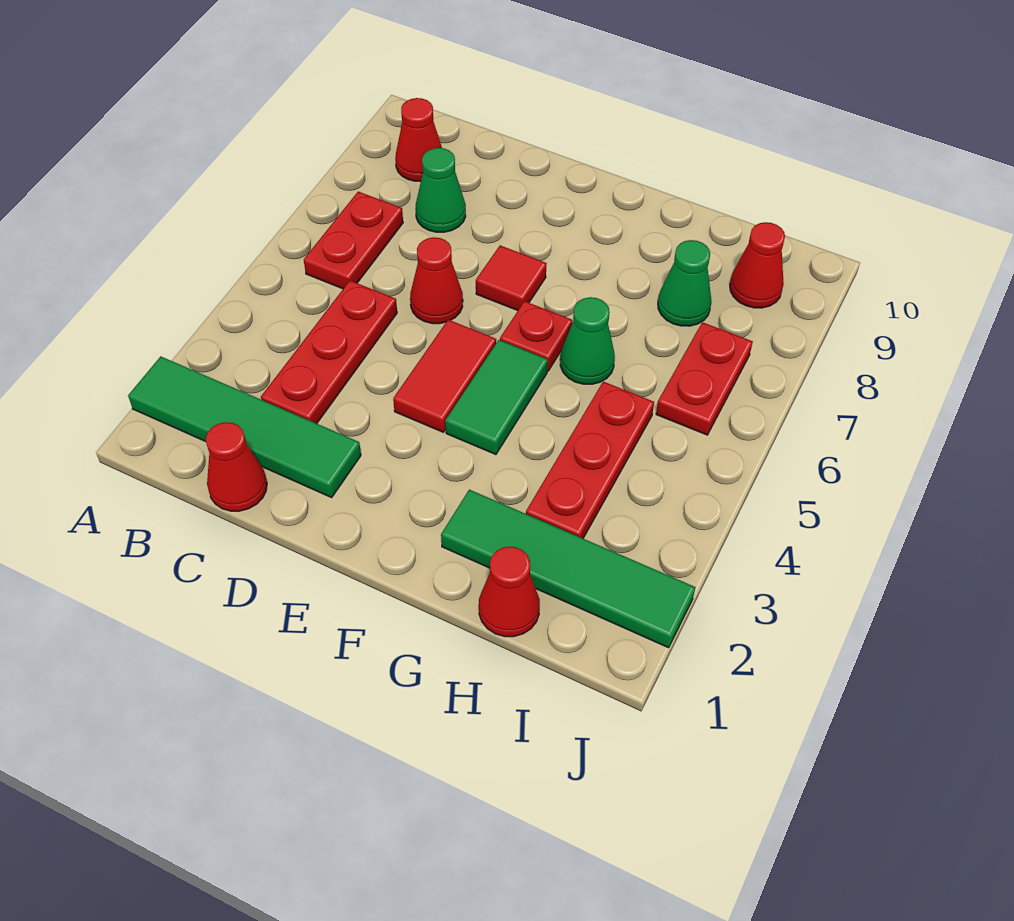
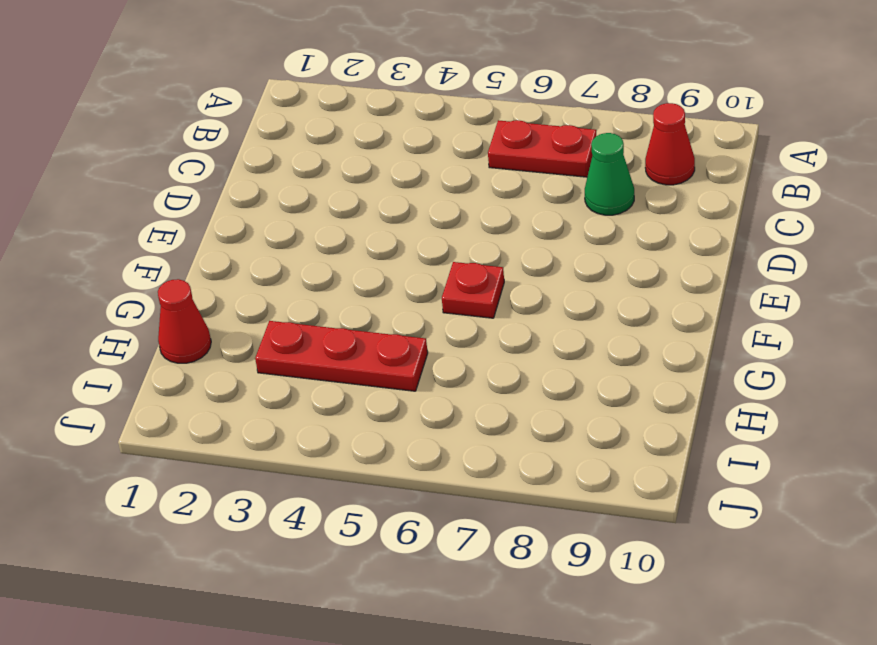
none -> green 1x4 tile [128,356,361,498]
none -> red 1x1 cone [206,422,267,511]
none -> red 1x3 plate [261,281,397,424]

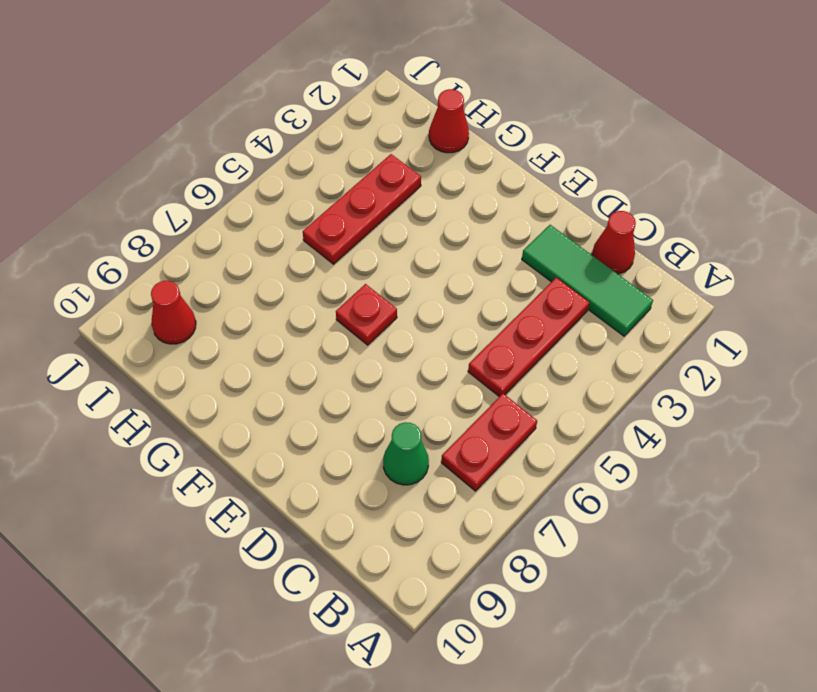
green 1x3 tile [522,225,653,336] -> green 1x4 tile [128,356,361,498]
none -> red 1x1 cone [395,98,442,181]
none -> red 1x1 cone [410,237,463,324]
none -> red 1x2 tile [393,320,496,432]

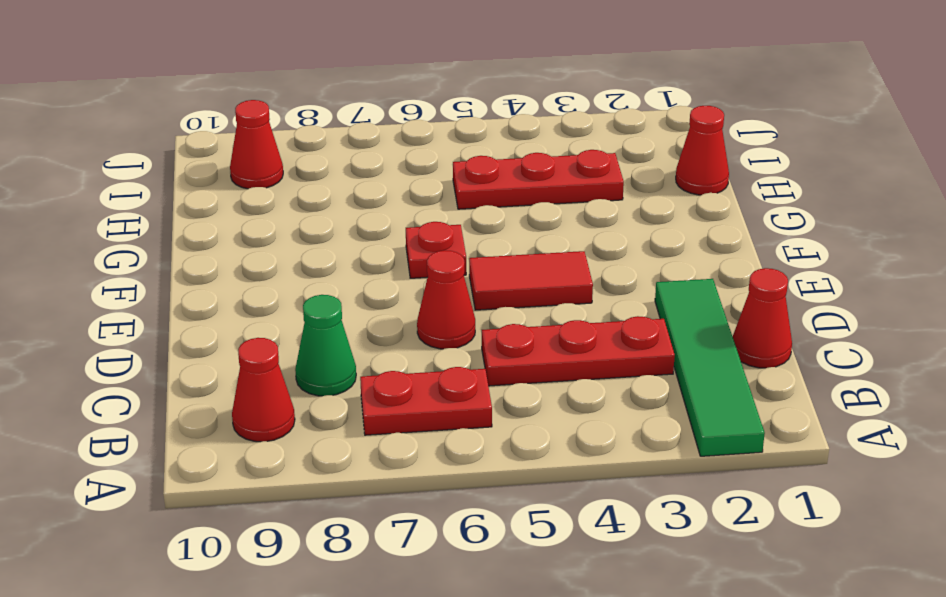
none -> red 1x1 tile [476,245,547,311]
none -> green 1x2 tile [445,340,548,455]
none -> green 1x4 tile [441,490,695,648]

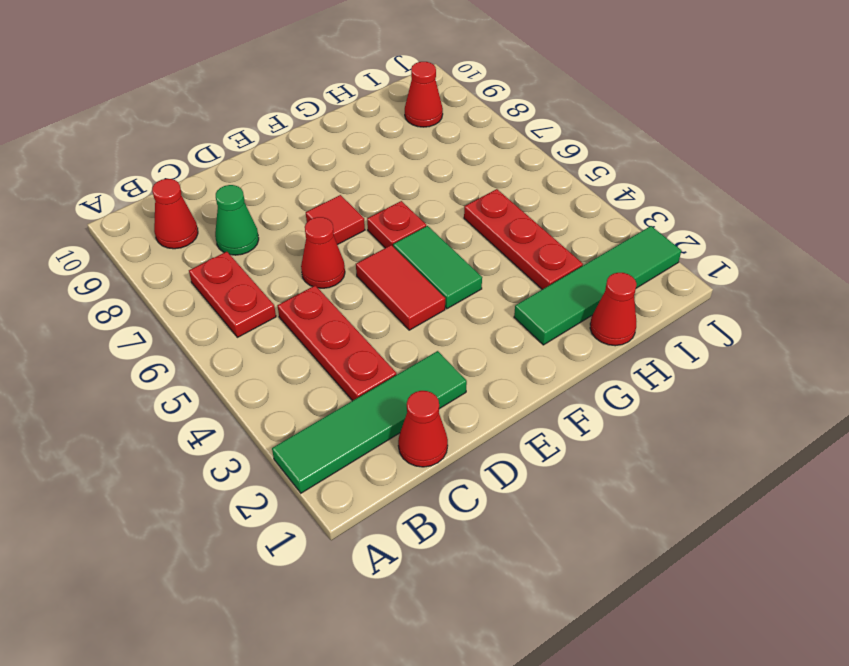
none -> green 1x1 cone [560,297,615,384]
none -> green 1x1 cone [658,240,712,326]
none -> red 1x2 plate [656,322,753,435]

